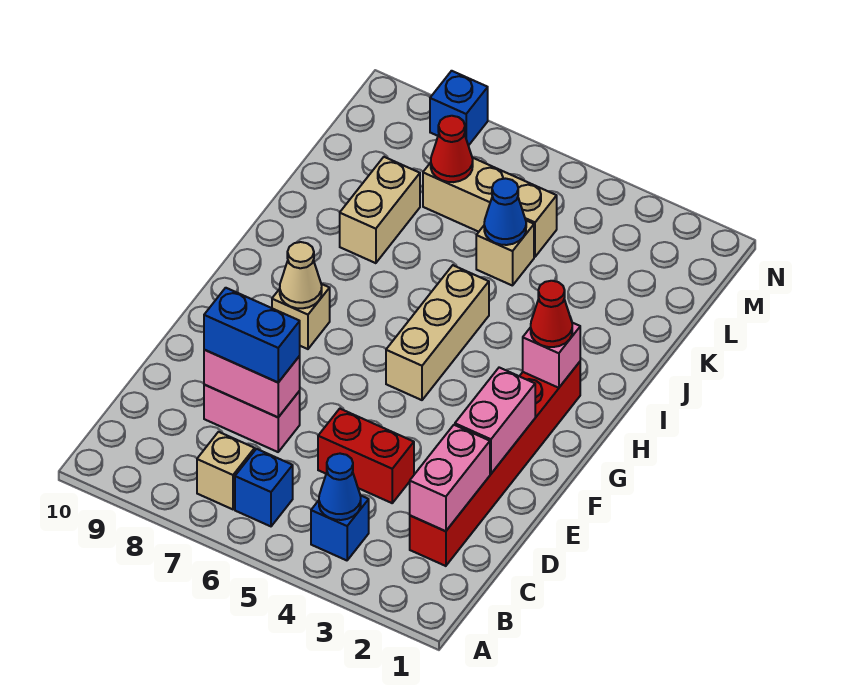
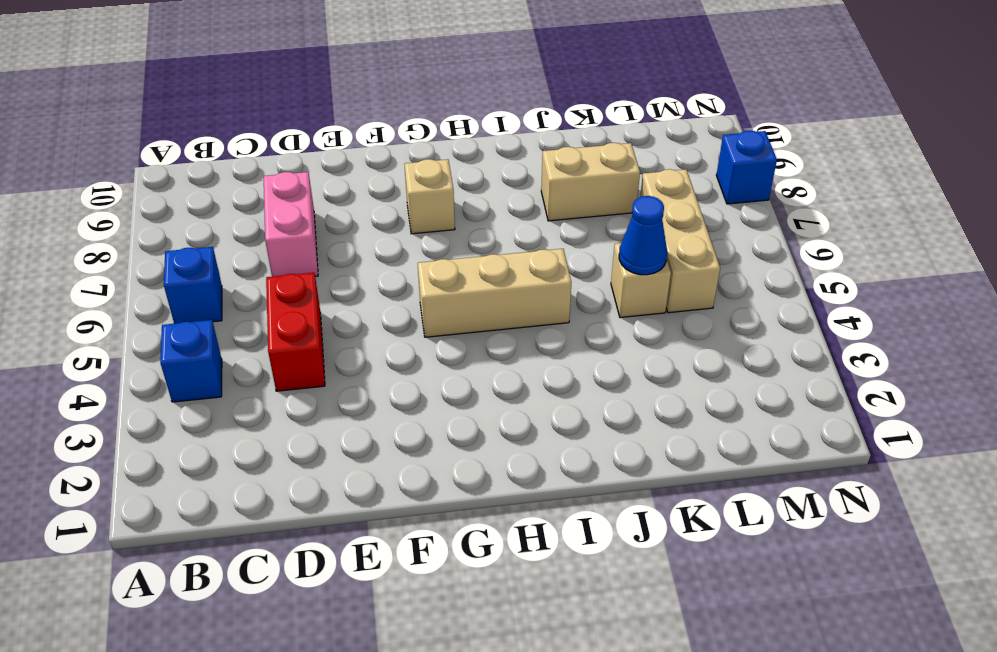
none -> tan 1x1 brick [197,432,255,509]
none -> red 1x6 brick [410,362,580,566]
none -> blue 1x1 cone [319,454,361,520]

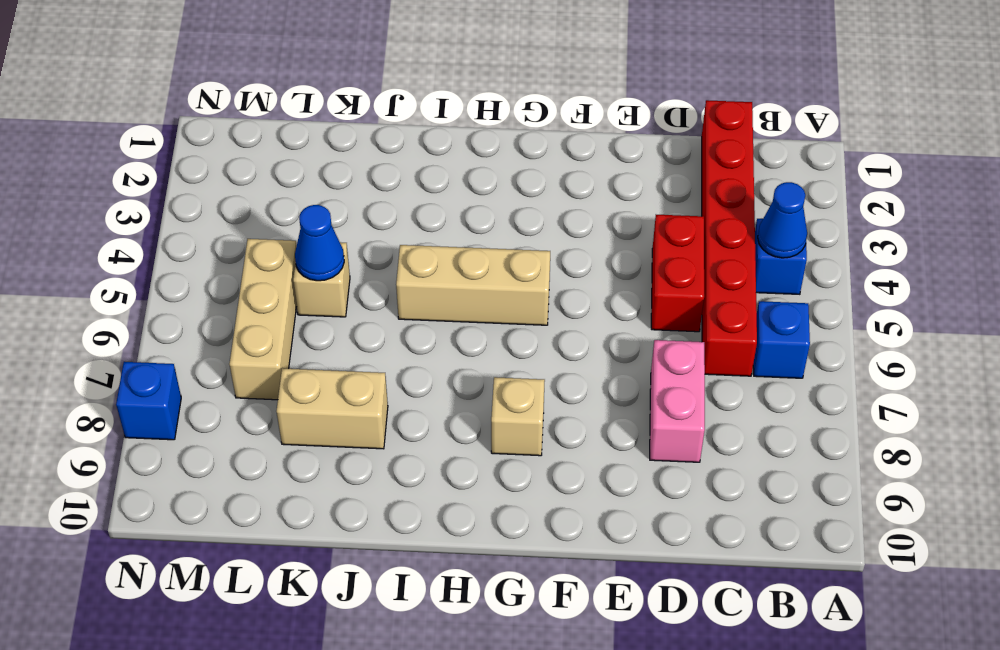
red 1x6 brick [702,100,757,376] -> red 1x6 brick turned to [410,362,580,566]
none -> tan 1x1 brick [197,432,255,509]
none -> pink 1x2 brick [410,425,490,531]
none -> pink 1x2 brick [204,350,300,417]

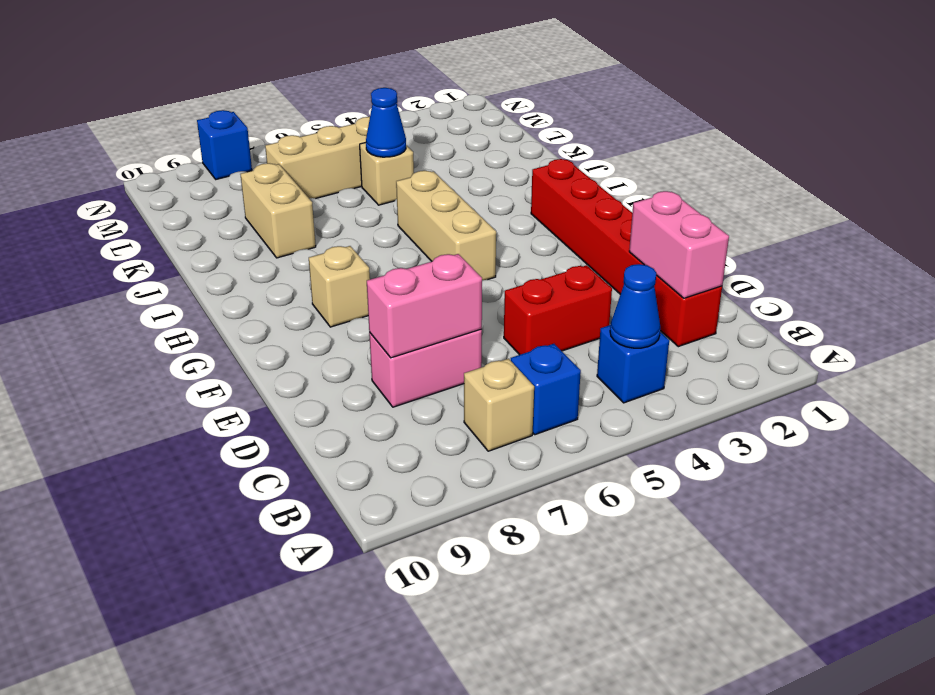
none -> pink 1x2 brick [455,368,535,474]
none -> tan 1x1 cone [280,242,322,308]
none -> pink 1x1 brick [523,323,580,388]

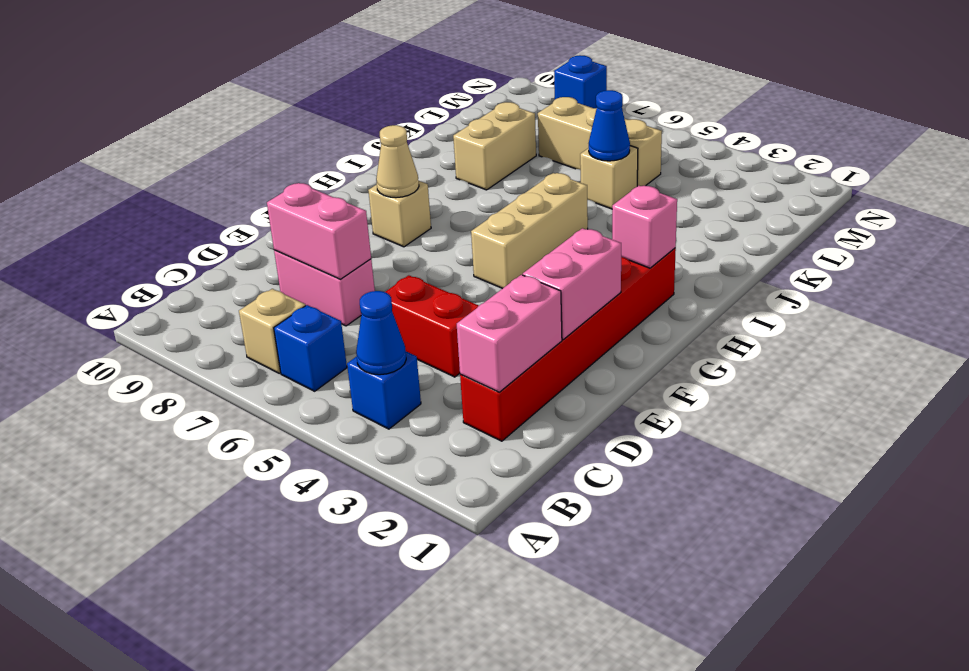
none -> red 1x1 cone [431,116,473,182]
none -> blue 1x2 brick [204,288,300,382]
none -> red 1x1 cone [531,281,572,347]

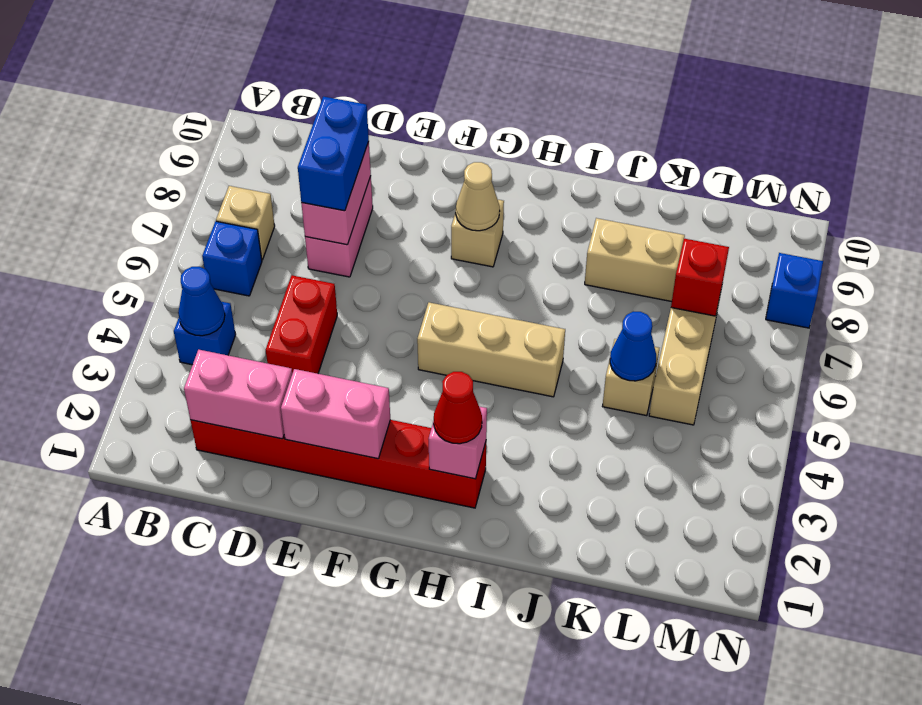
red 1x1 brick [671,239,729,316] -> red 1x1 cone [431,116,473,182]

